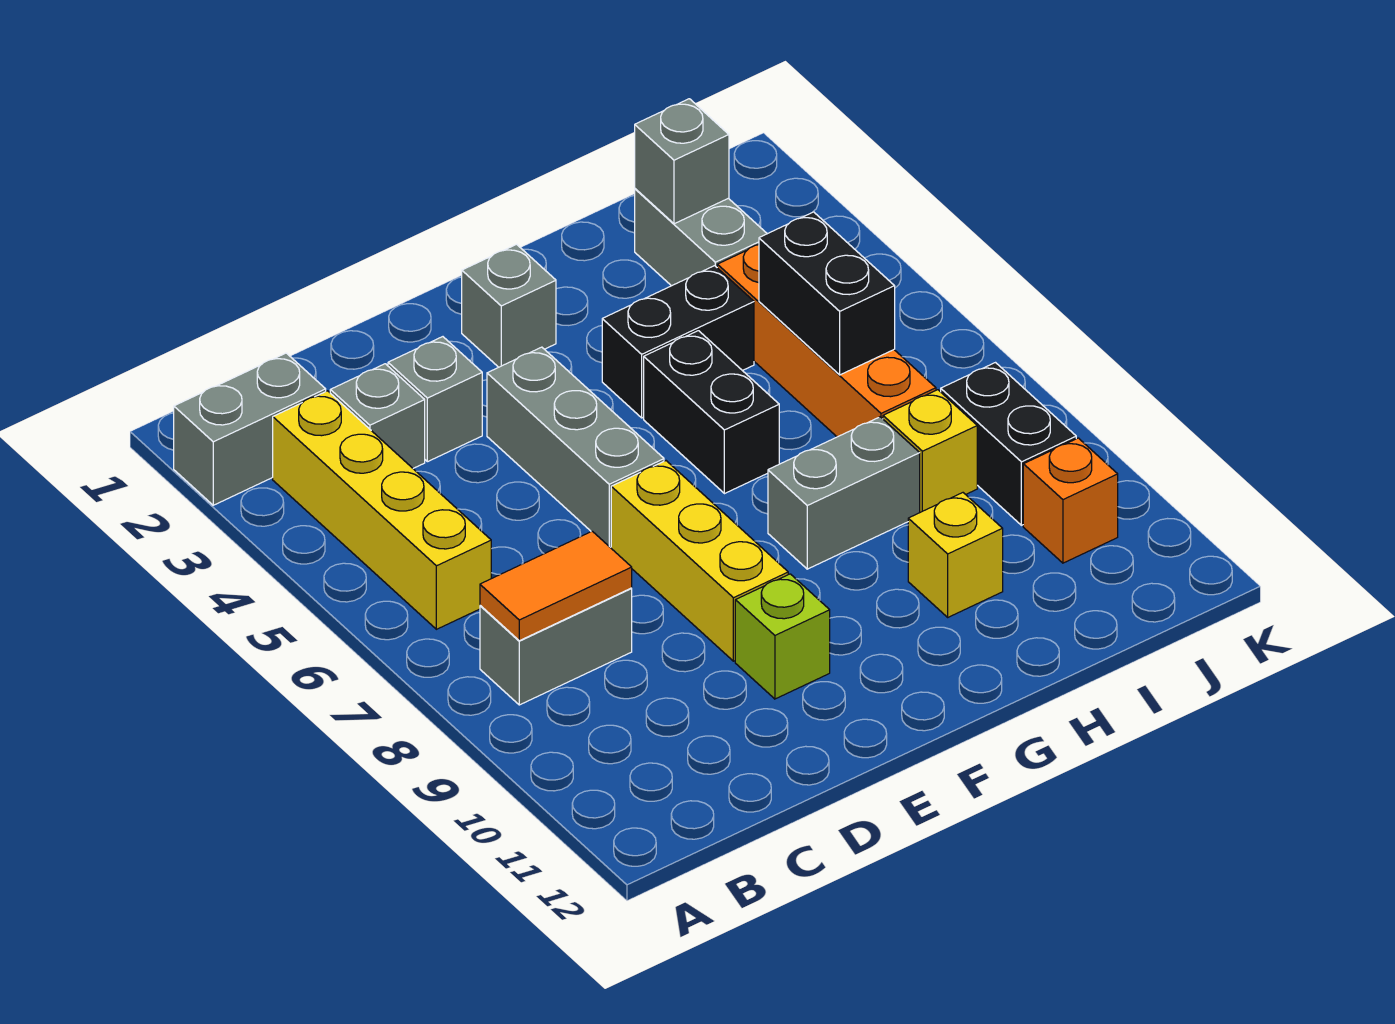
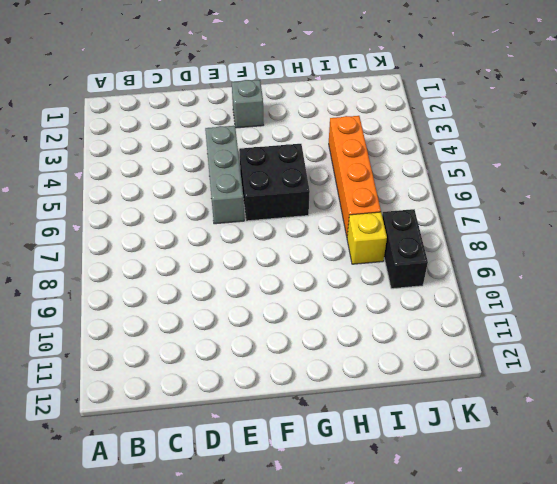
black 2x2 brick [239,144,310,221] -> black 1x2 brick [644,331,779,494]
none -> grey 1x2 brick [174,353,326,505]
none -> yellow 1x4 brick [273,391,491,629]
none -> grey 1x2 brick [480,588,632,705]

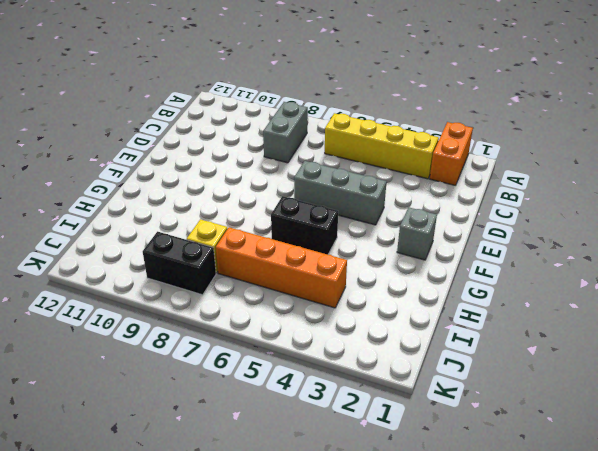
orange 1x2 brick [430,122,473,185] -> grey 1x2 brick [174,353,326,505]
none -> grey 1x1 brick [330,364,425,468]
none -> grey 1x1 brick [388,337,482,462]
none -> yellow 1x3 brick [611,461,788,661]

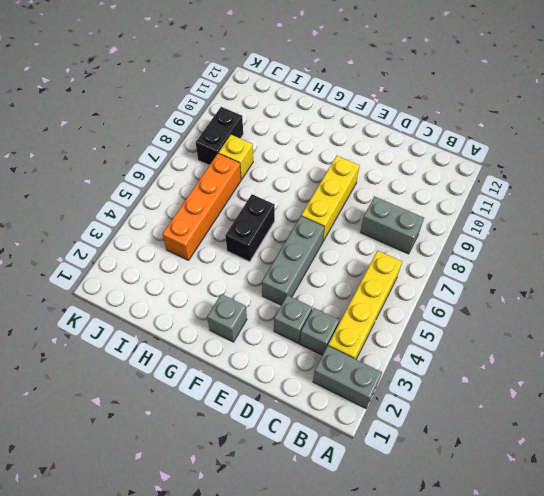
none -> lime 1x1 brick [735,574,830,699]
none -> black 1x2 brick [602,266,754,418]
none -> grey 1x2 brick [768,417,920,569]

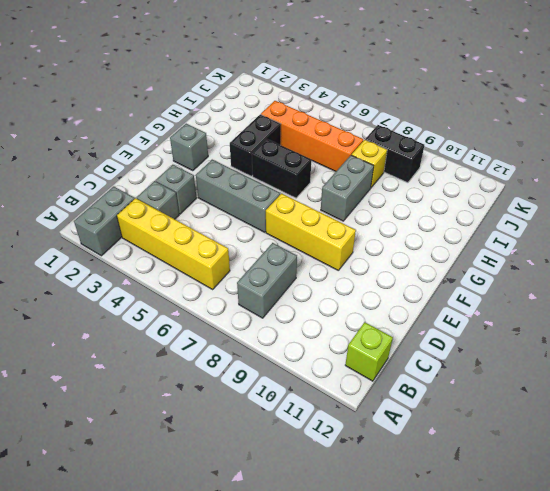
lime 1x1 brick [345,322,393,381] -> lime 1x1 brick moved to [735,574,830,699]
none -> yellow 1x1 brick [908,493,1003,617]
none -> grey 1x2 brick [635,189,767,286]
none -> orange 1x1 brick [1023,438,1118,563]

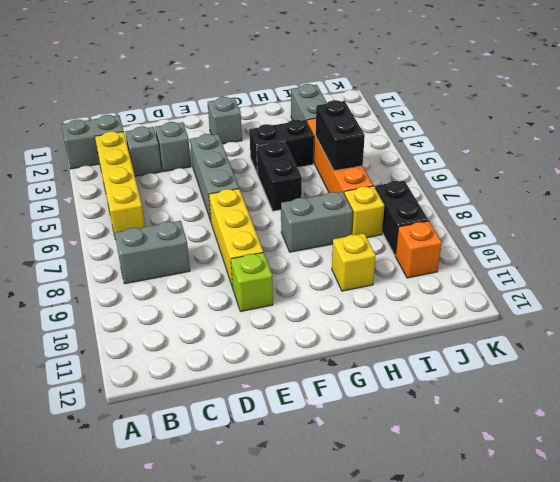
none -> orange 1x2 tile [480,531,632,641]
none -> grey 1x1 brick [635,99,729,224]

